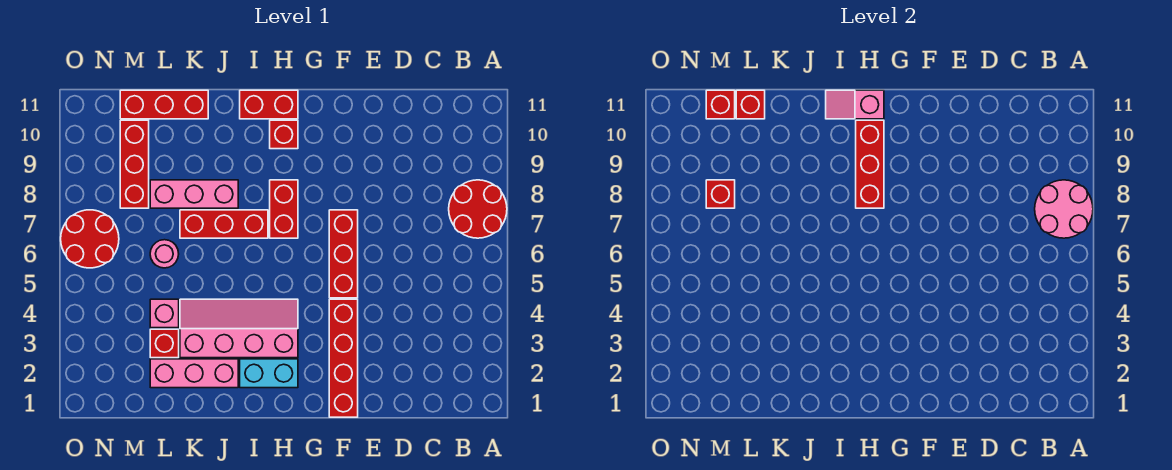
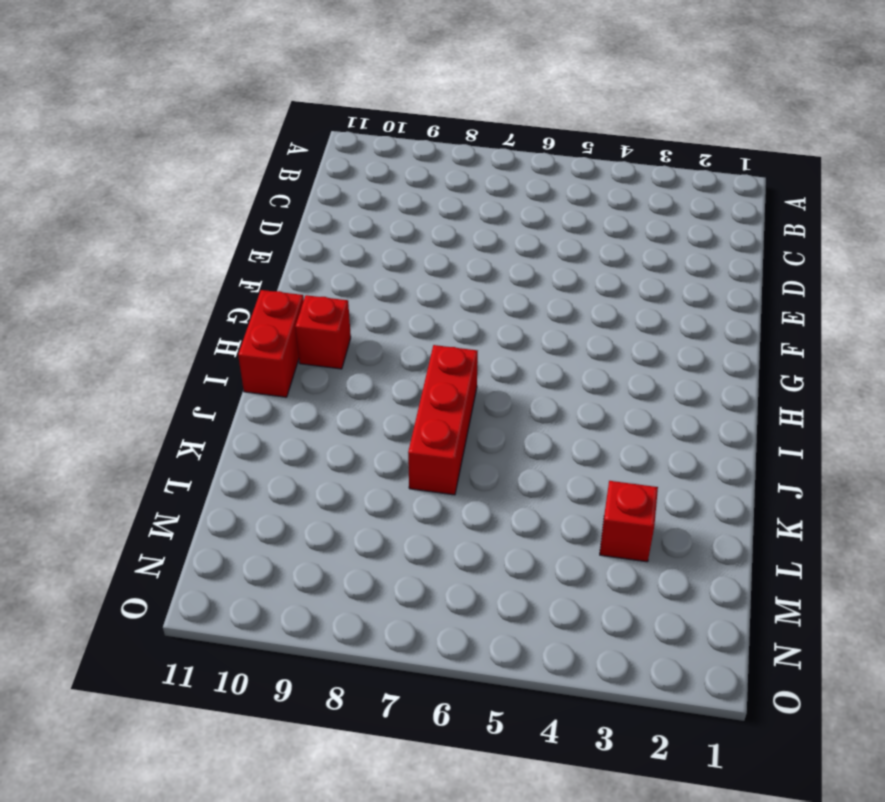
none -> red 2x2 round brick [449,180,507,238]
none -> red 1x4 brick [329,299,358,417]
none -> red 1x3 brick [329,210,358,298]

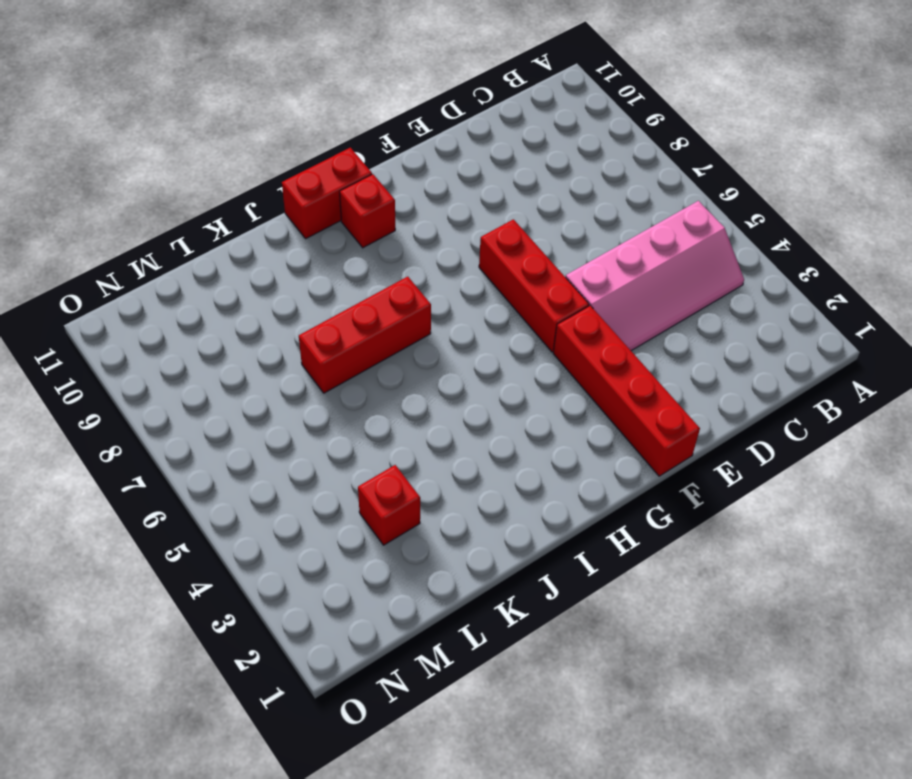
pink 2x4 slope [566,201,744,351] -> pink 2x4 slope turned to [180,299,298,358]
none -> red 2x2 round brick [449,180,507,238]
none -> cyan 1x2 brick [240,359,298,388]
none -> red 1x2 brick [270,180,298,238]

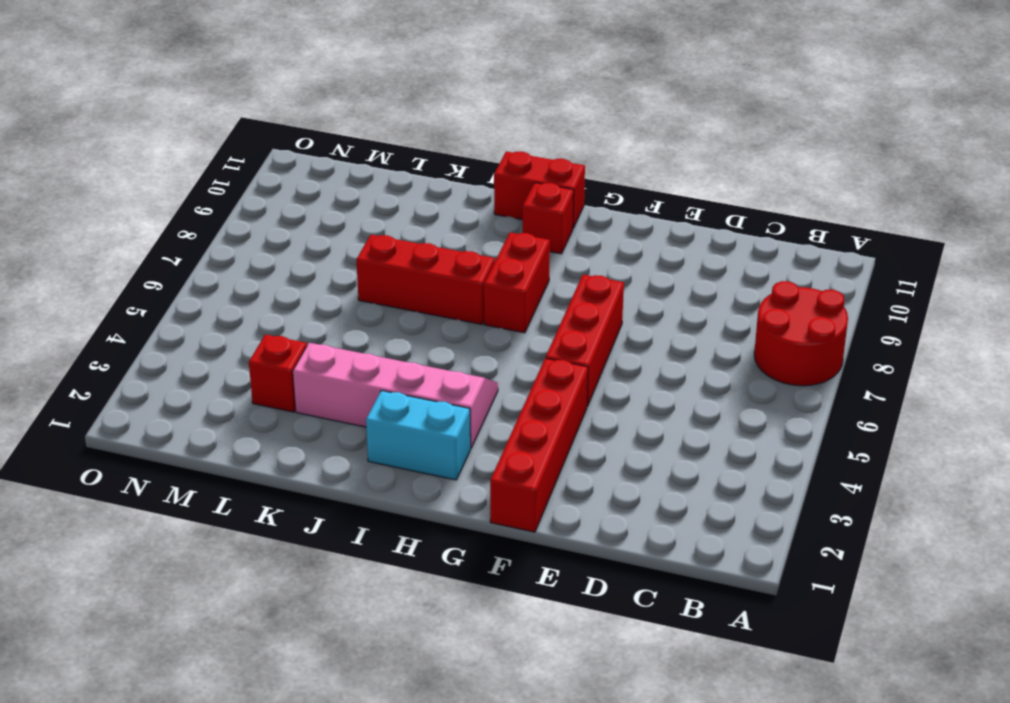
none -> pink 1x3 brick [150,359,238,388]
none -> pink 1x3 brick [150,180,238,208]
none -> red 1x3 brick [120,90,208,119]

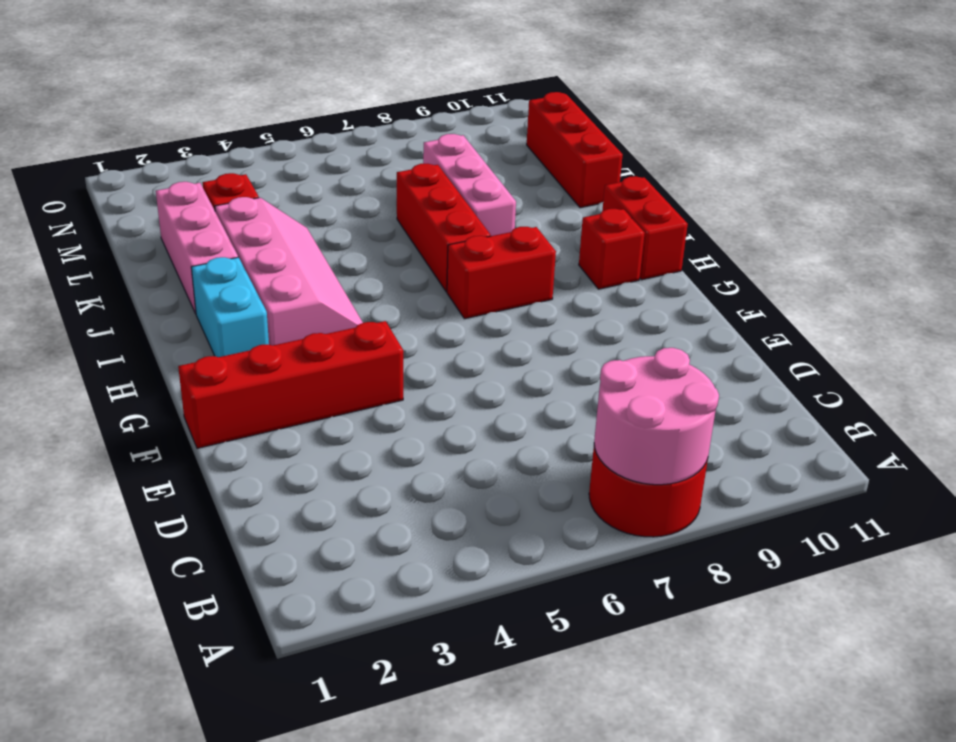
none -> red 1x3 brick [329,210,358,298]
none -> pink 1x1 brick [150,299,179,328]
none -> pink 1x1 round brick [150,240,179,268]

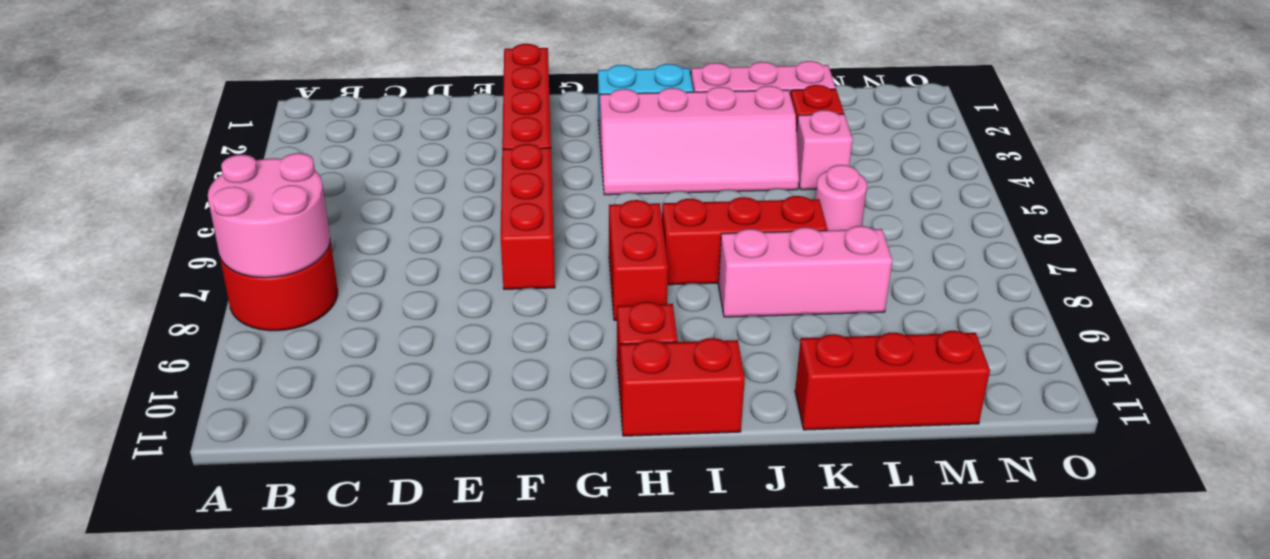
none -> red 1x3 brick [120,120,149,208]
none -> red 2x2 round brick [61,210,119,268]
none -> red 1x3 brick [856,120,884,208]

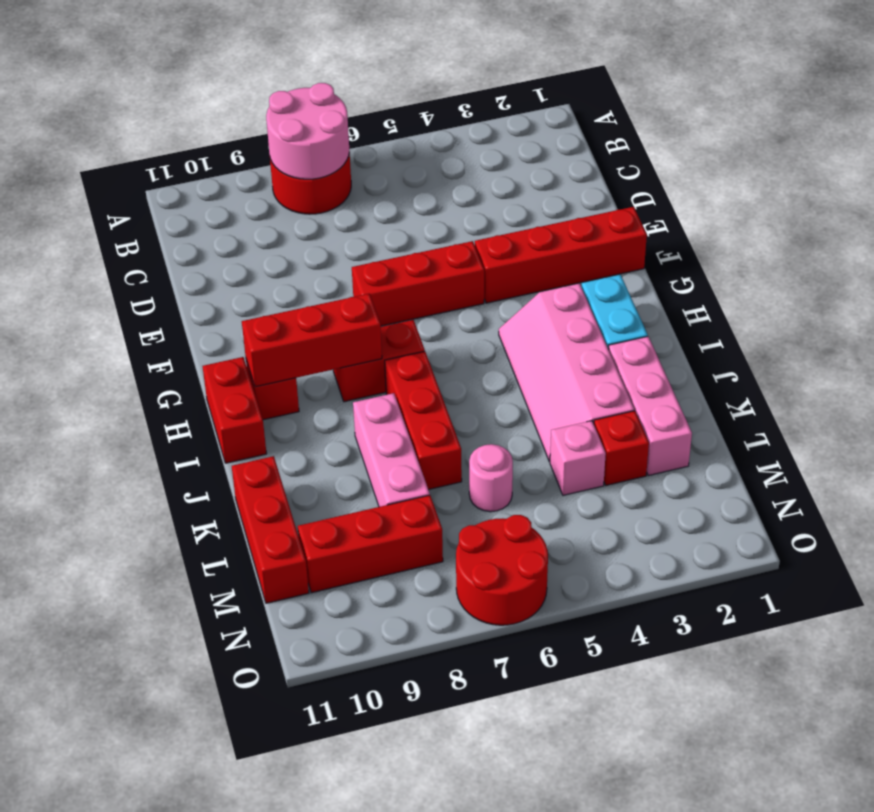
none -> pink 1x2 slope [826,90,884,119]
none -> red 1x1 brick [736,90,765,119]
none -> red 1x1 brick [706,180,735,208]

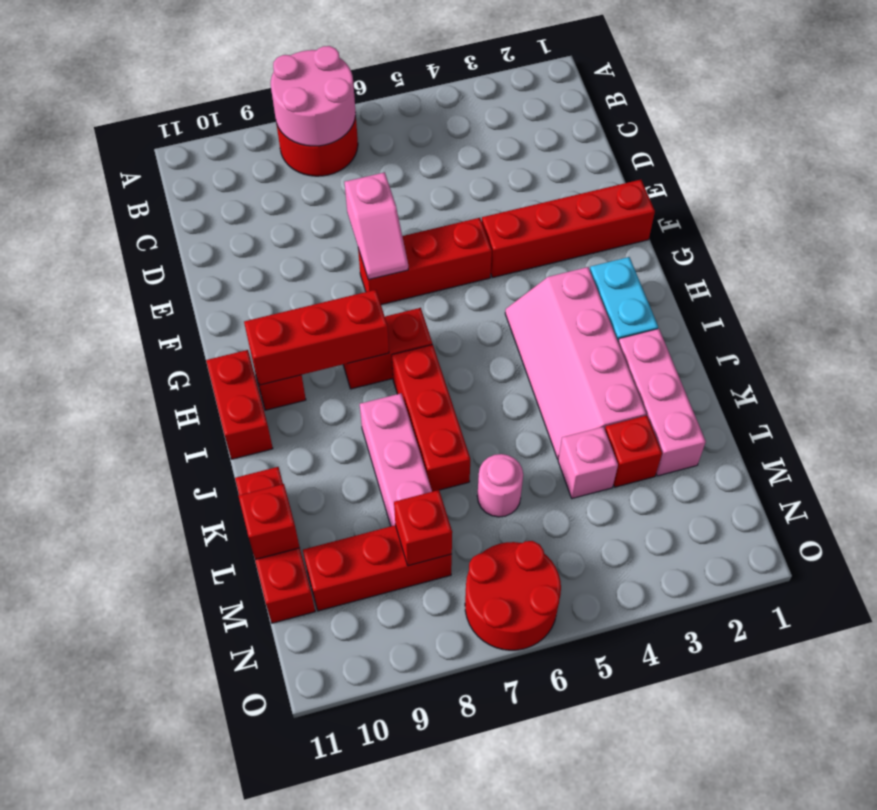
pink 1x2 slope [345,172,408,280] -> pink 1x2 slope moved to [826,90,884,119]
none -> red 1x1 brick [706,90,735,119]

